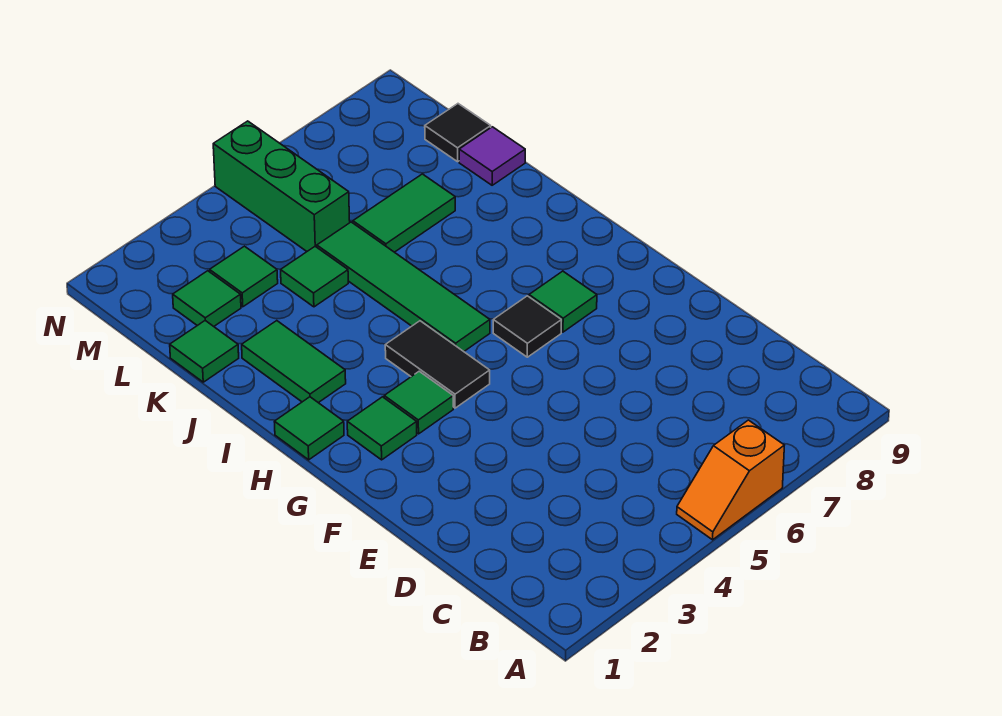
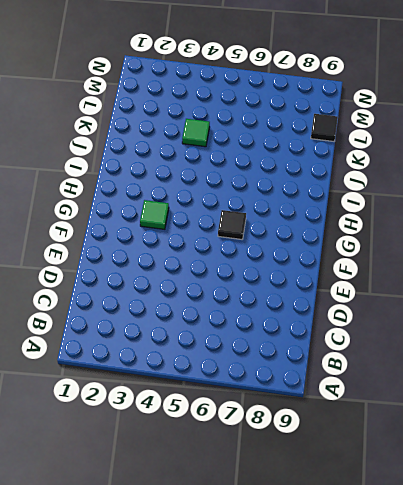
none -> orange 1x2 slope [677,420,784,540]
none -> green 1x1 tile [347,397,417,460]
none -> black 1x2 tile [385,321,490,408]

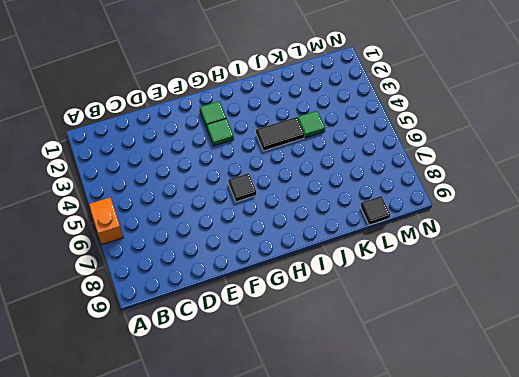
black 1x2 tile [256,117,304,151] -> black 1x2 tile moved to [385,321,490,408]
none -> green 1x1 tile [529,271,597,332]
none -> green 1x1 tile [274,397,344,460]
none -> green 1x4 tile [317,222,490,351]

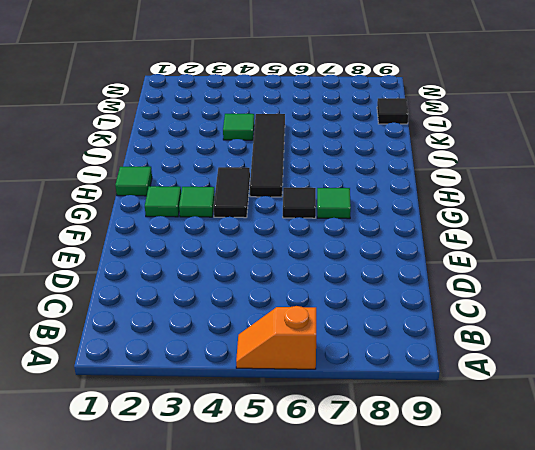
black 1x4 tile [250,114,285,197] -> green 1x4 tile [317,222,490,351]
none -> green 1x2 tile [242,321,346,403]
none -> green 1x1 tile [170,321,239,382]
none -> green 1x2 tile [353,174,455,252]

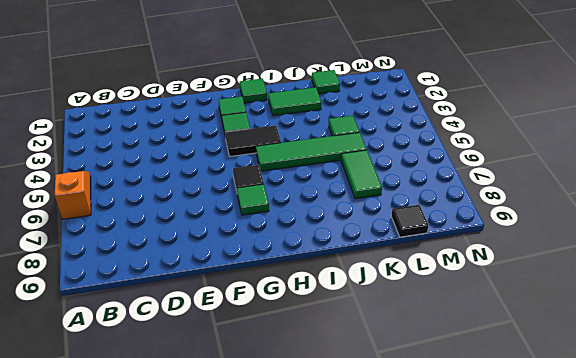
none -> purple 1x1 tile [459,127,525,185]
none -> green 1x1 tile [173,271,241,326]
none -> green 1x1 tile [210,246,278,307]

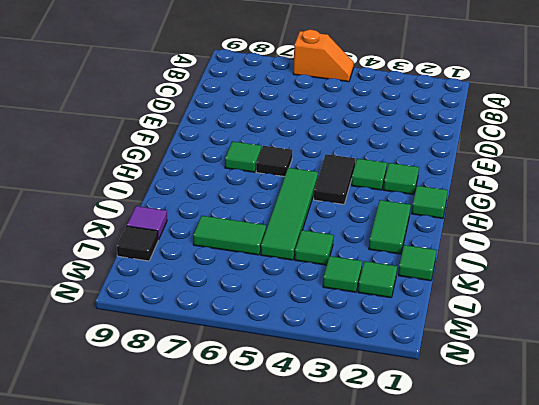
none -> green 1x3 brick [213,121,350,251]

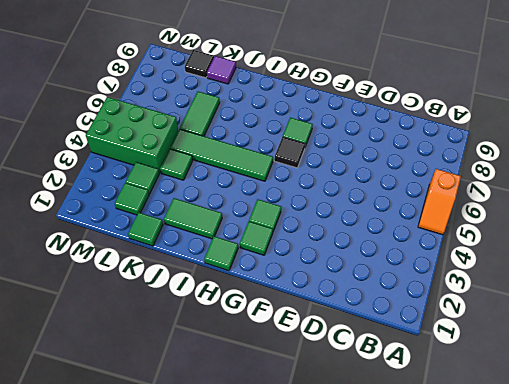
green 2x3 brick [86,97,178,173] -> green 1x3 brick [213,121,350,251]
none -> black 1x2 tile [385,321,490,408]

